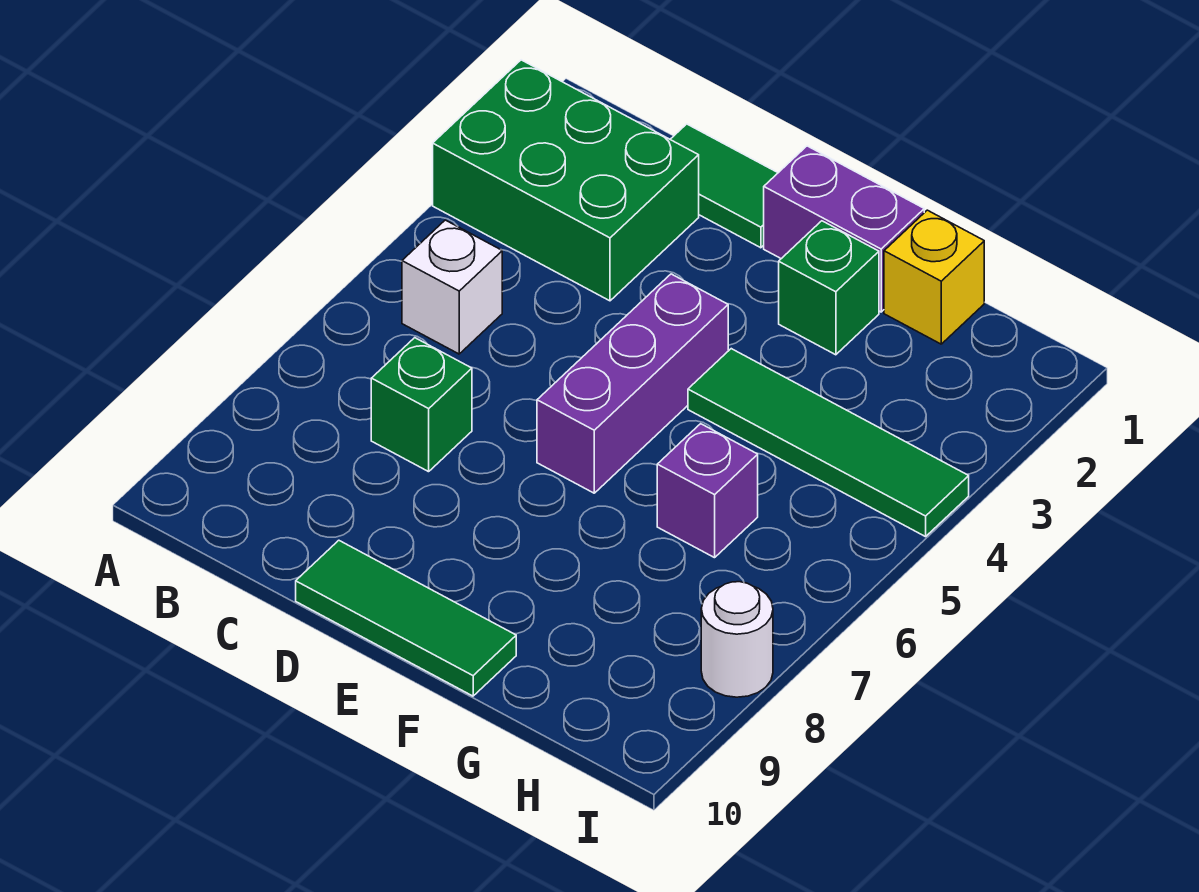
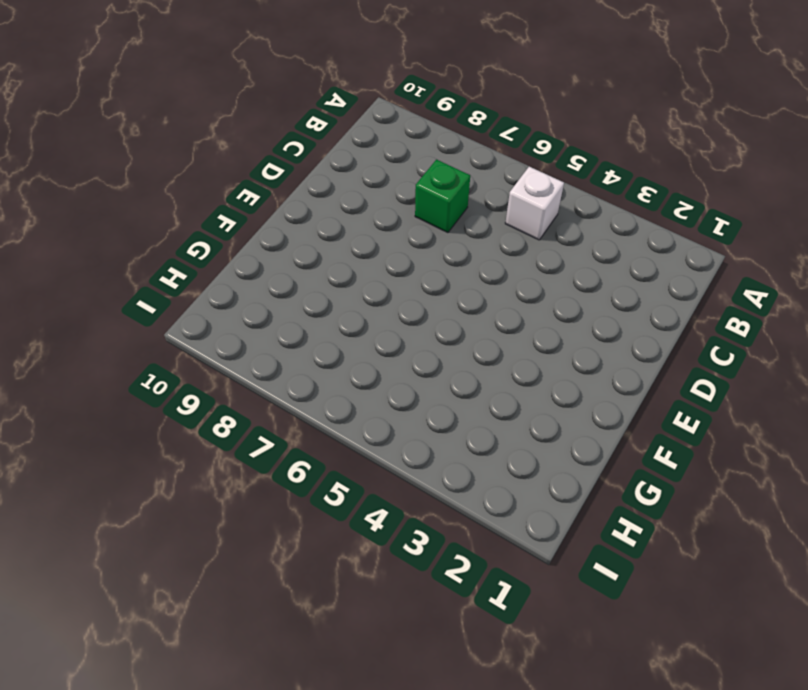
none -> green 2x3 brick [433,60,699,301]
none -> green 1x2 tile [670,124,778,248]
none -> green 1x3 tile [296,540,516,696]

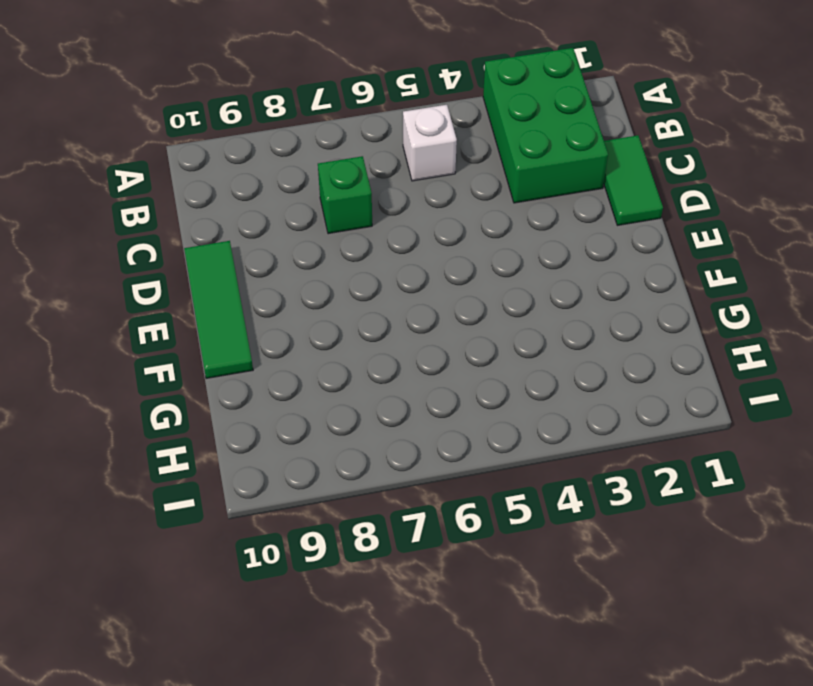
none -> purple 1x2 brick [764,146,924,312]
none -> purple 1x3 brick [537,274,728,493]
none -> green 1x1 brick [779,221,879,355]

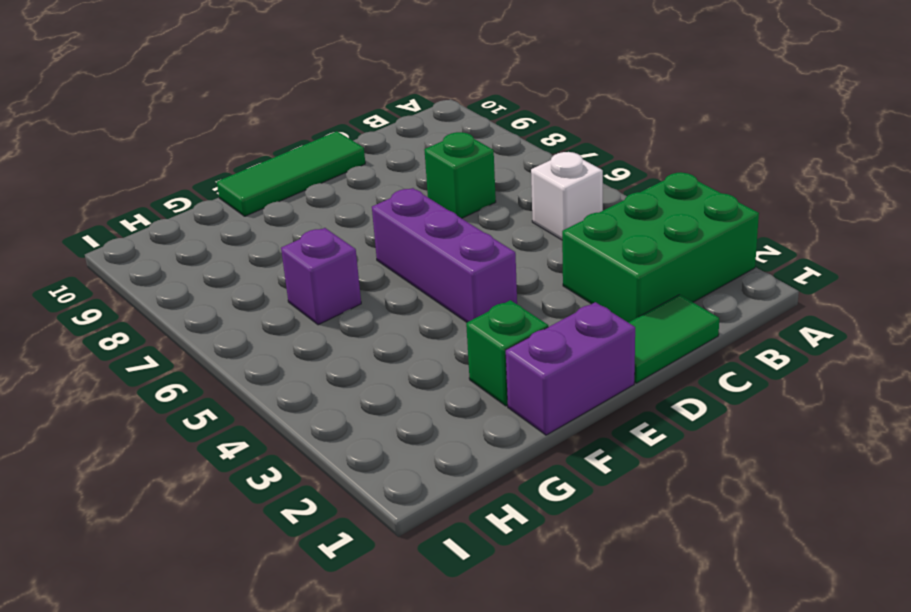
none -> green 1x4 tile [688,349,969,537]
none -> yellow 1x1 brick [884,210,984,344]
none -> white 1x1 round brick [701,582,773,697]

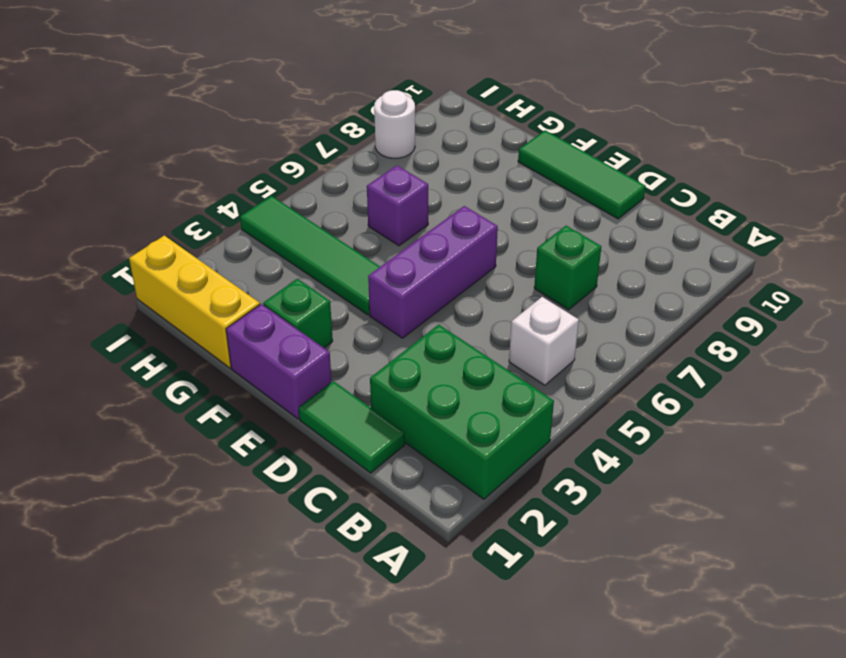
yellow 1x3 brick [129,235,260,368] -> yellow 1x1 brick [884,210,984,344]

